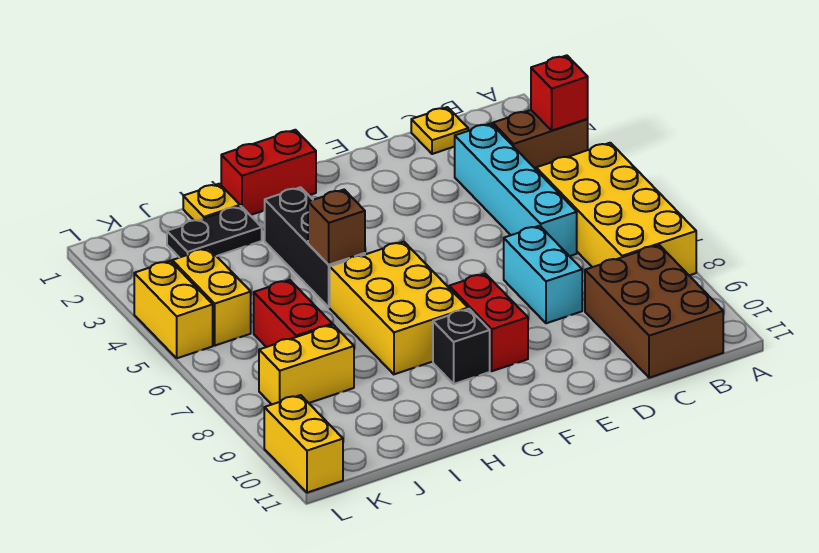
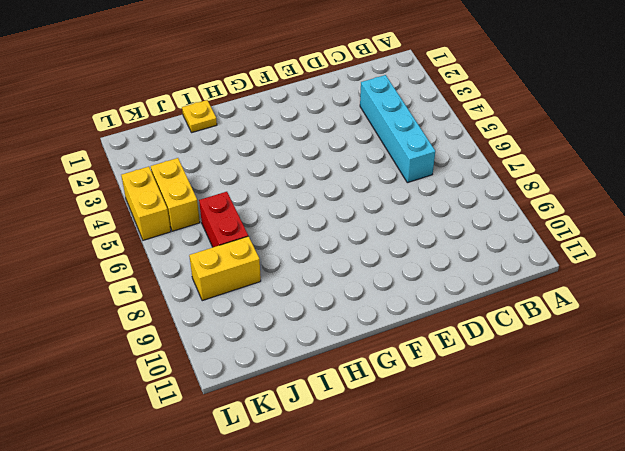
none -> brown 1x2 brick [493,110,588,169]
none -> yellow 2x4 brick [536,143,696,275]
none -> brown 2x3 brick [585,245,723,378]

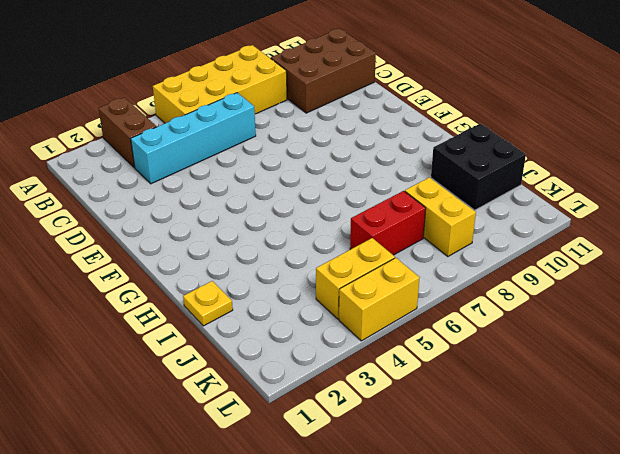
black 2x2 brick [431,124,526,210] -> none
none -> yellow 1x1 plate [411,107,468,154]
none -> cyan 1x2 brick [504,226,582,323]
none -> red 1x2 brick [449,274,528,371]

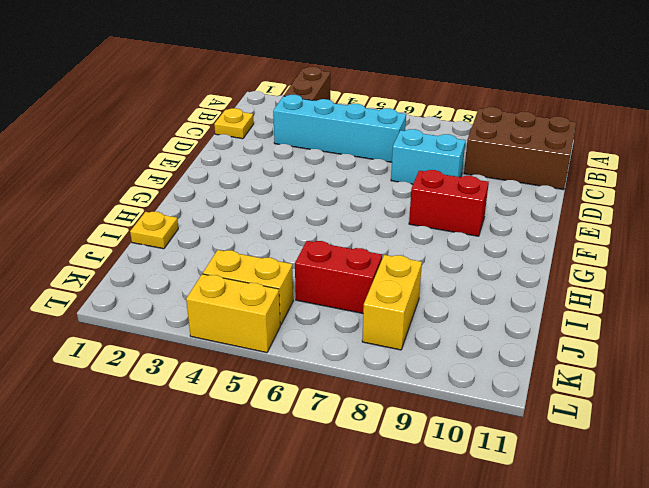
none -> yellow 2x4 brick [536,143,696,275]
none -> red 1x2 brick [221,130,316,215]
none -> yellow 2x3 brick [330,242,468,374]

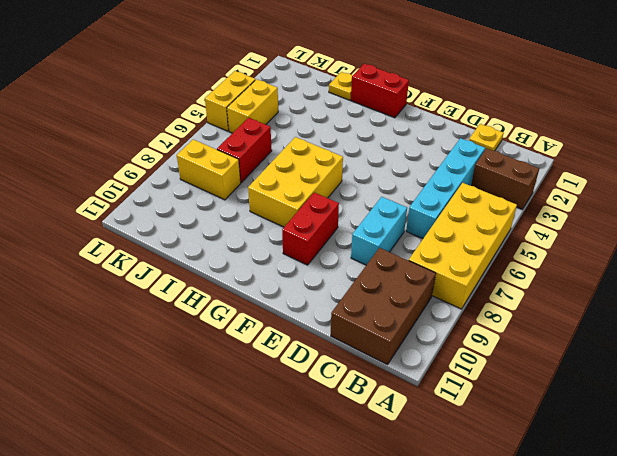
none -> black 1x1 brick [433,309,490,384]
none -> black 1x3 brick [265,187,365,307]
none -> black 1x2 plate [167,206,262,258]

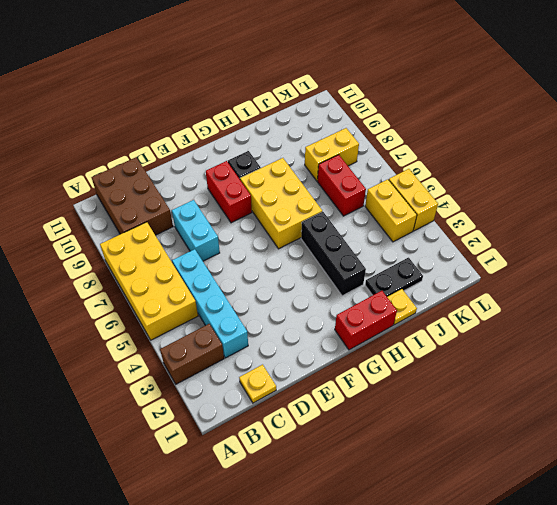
none -> yellow 1x2 brick [264,395,343,493]
none -> red 1x1 brick [531,55,588,131]
none -> brown 1x1 brick [308,190,365,265]

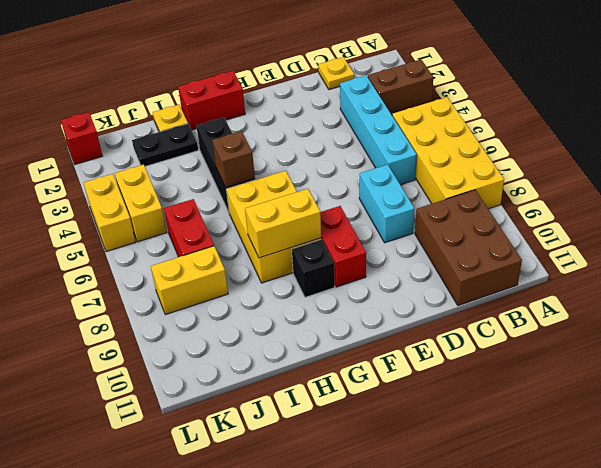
yellow 1x2 brick [245,189,321,258] -> yellow 1x2 brick turned to [264,395,343,493]
red 1x1 brick [61,112,102,164] -> red 1x1 brick moved to [531,55,588,131]

